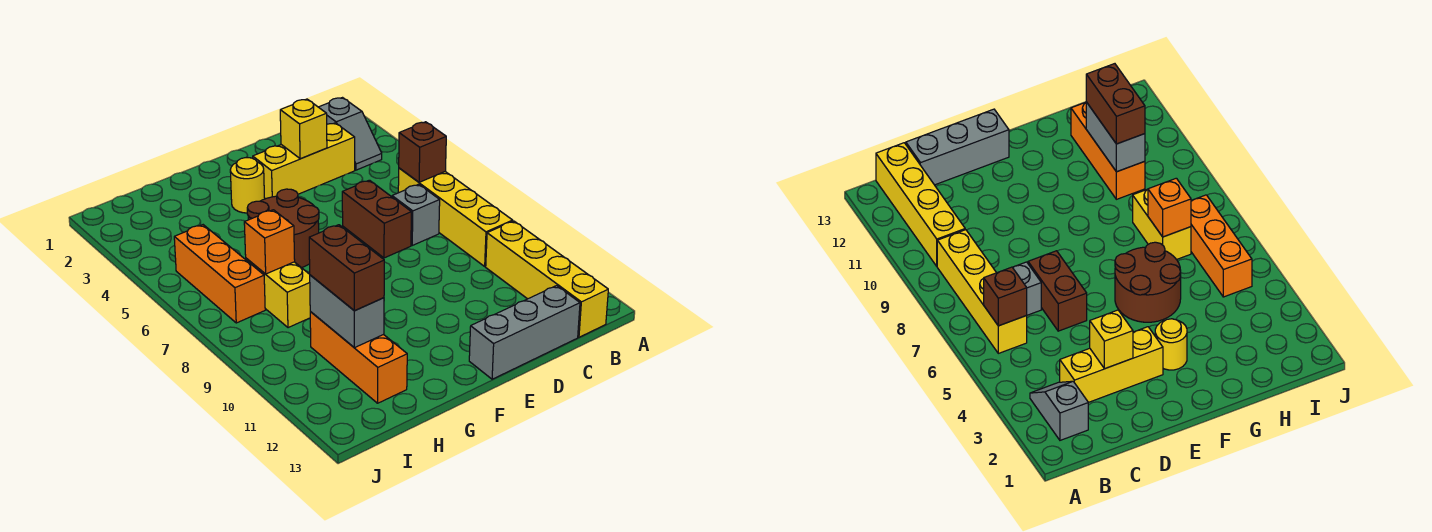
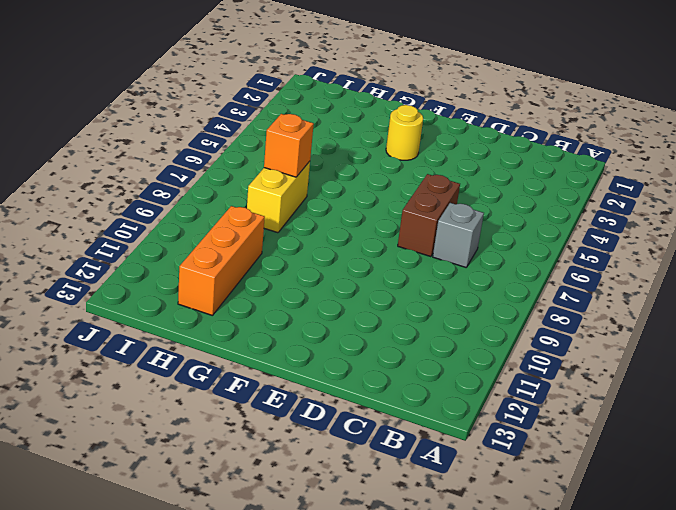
none -> grey 1x2 slope [319,98,382,170]
none -> yellow 1x4 brick [398,168,513,266]
none -> yellow 1x4 brick [486,221,608,337]

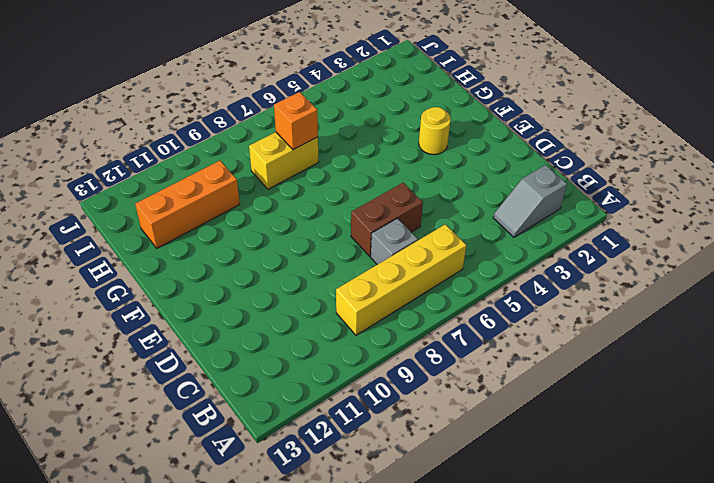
none -> yellow 1x4 brick [486,221,608,337]
none -> yellow 1x3 brick [253,123,355,199]
none -> grey 1x3 brick [469,286,580,379]

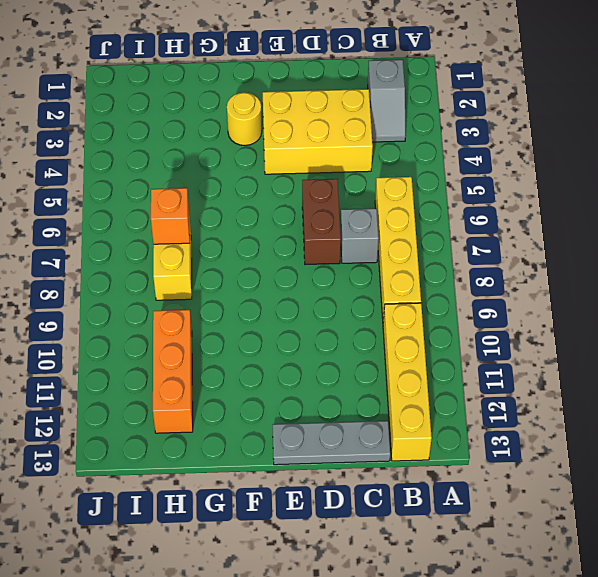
yellow 2x3 brick [263,89,373,174] -> yellow 1x3 brick [253,123,355,199]
grey 1x3 plate [273,421,390,465] -> grey 1x3 brick [469,286,580,379]
none -> brown 2x2 round brick [247,189,319,268]
none -> orange 1x3 brick [174,225,265,323]
none -> brown 1x1 brick [399,122,446,182]

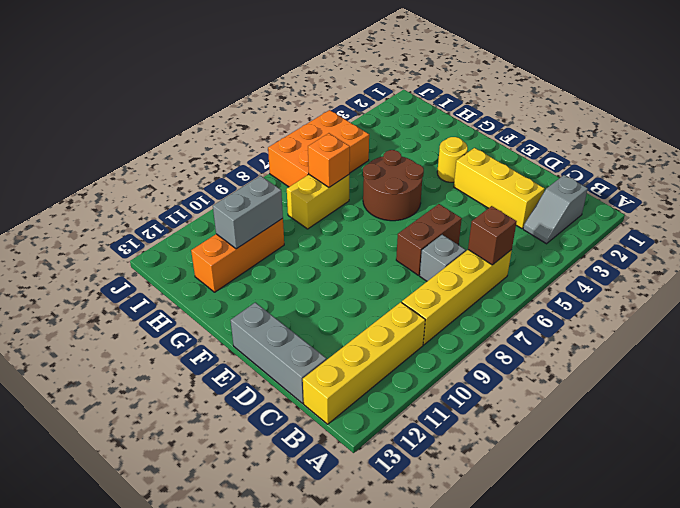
orange 2x3 brick [268,110,369,187] -> orange 1x3 brick [174,225,265,323]
none -> yellow 1x1 brick [280,99,327,159]
none -> brown 1x2 brick [309,225,384,311]

